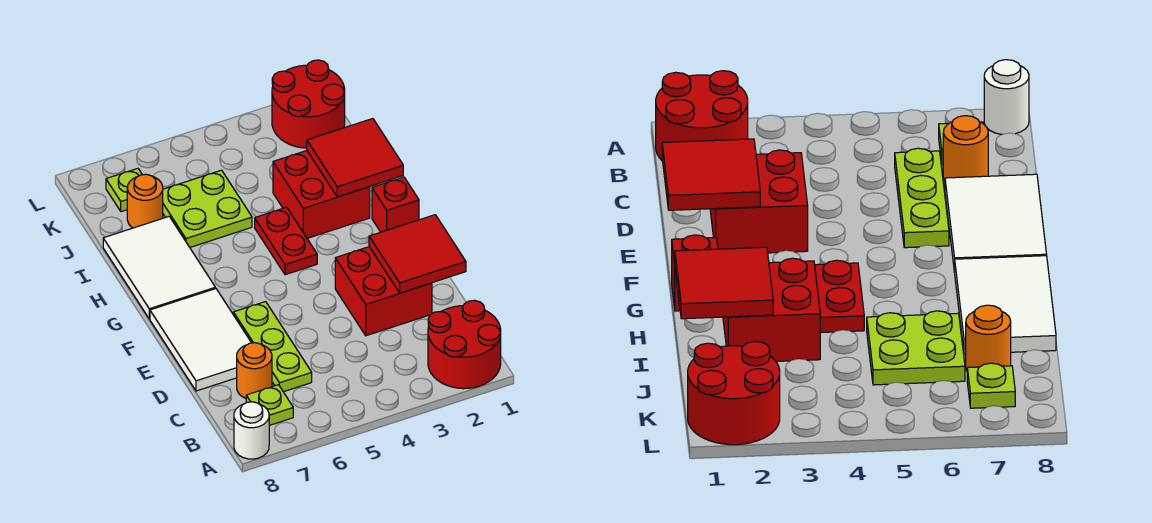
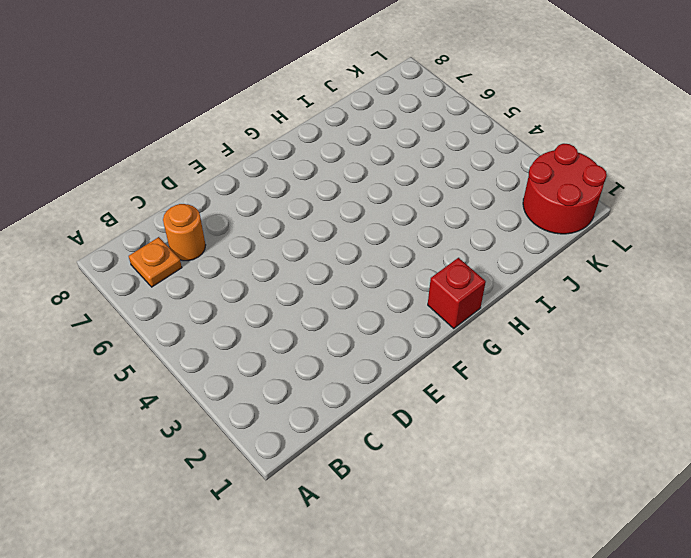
orange 1x1 plate [129,237,182,287] -> lime 1x1 plate [246,385,293,425]
none -> red 2x2 round brick [428,300,501,389]
none -> white 1x1 round brick [234,402,269,459]
none -> lime 1x3 plate [233,302,312,392]

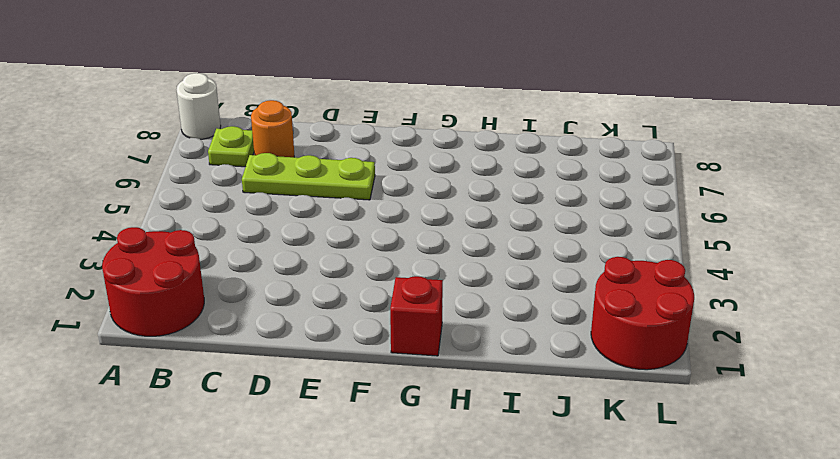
none -> red 2x2 brick [335,247,432,336]
none -> white 2x3 tile [150,289,251,391]
none -> red 1x2 plate [255,207,317,275]

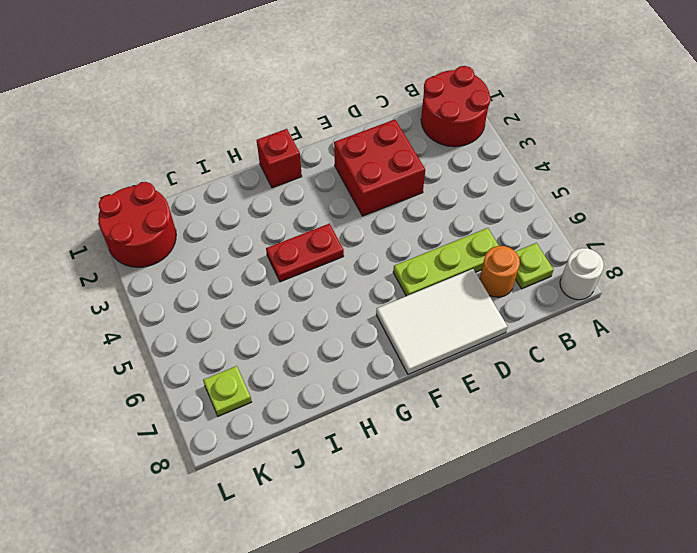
none -> white 2x3 tile [103,217,215,319]
none -> red 2x2 brick [273,151,370,238]
none -> lime 2x2 plate [163,170,252,247]

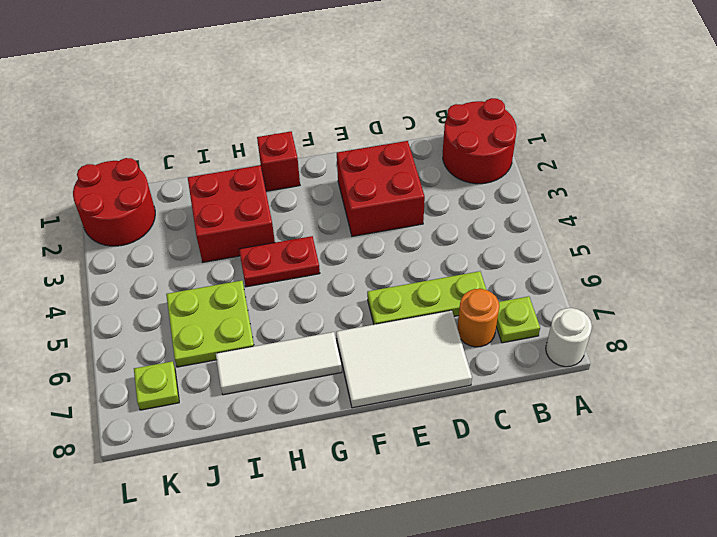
white 1x3 tile [216,332,342,395] -> white 2x3 tile [103,217,215,319]
none -> orange 1x1 round brick [127,174,163,228]
none -> red 2x2 tile [369,215,466,293]
none -> red 2x2 tile [307,119,403,197]

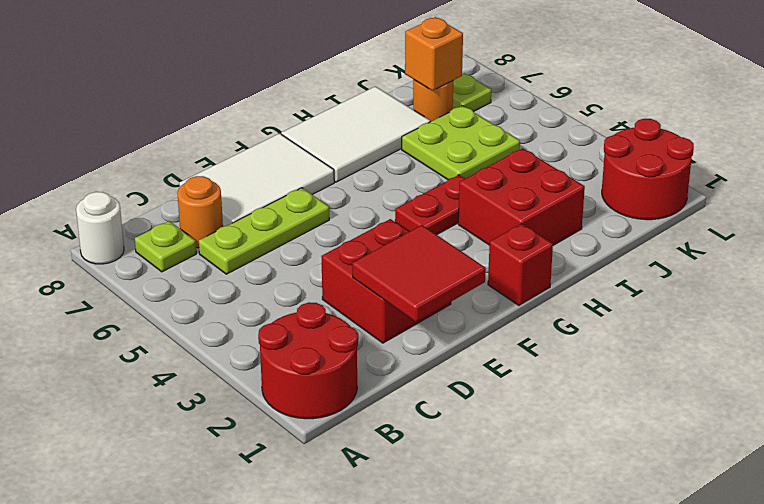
orange 1x1 brick [405,17,463,91] -> none
none -> red 2x2 tile [307,119,403,197]

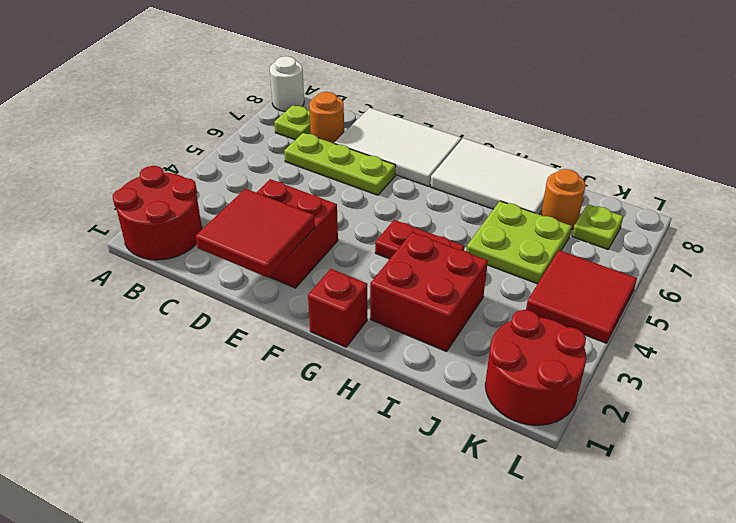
red 2x2 tile [526,250,637,343] -> red 2x2 tile moved to [307,119,403,197]

